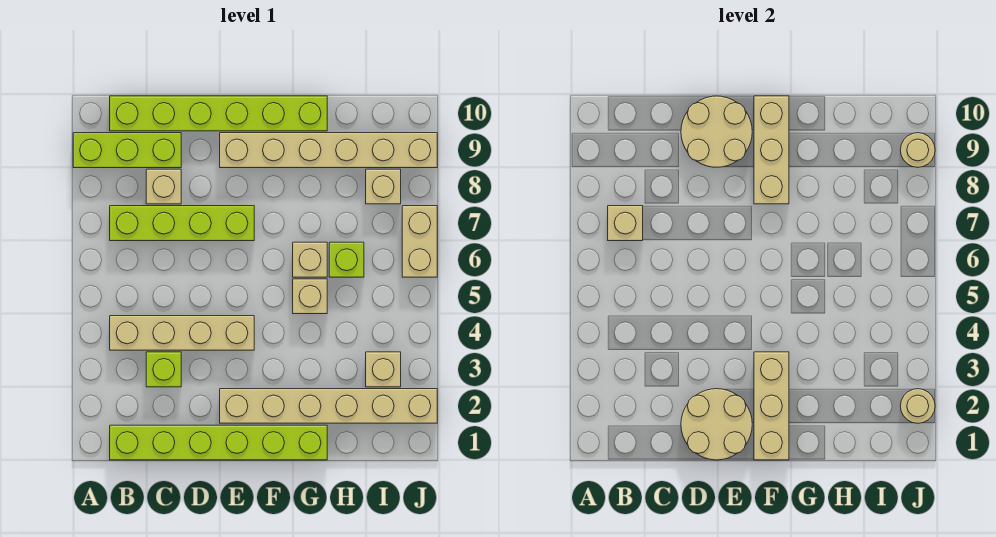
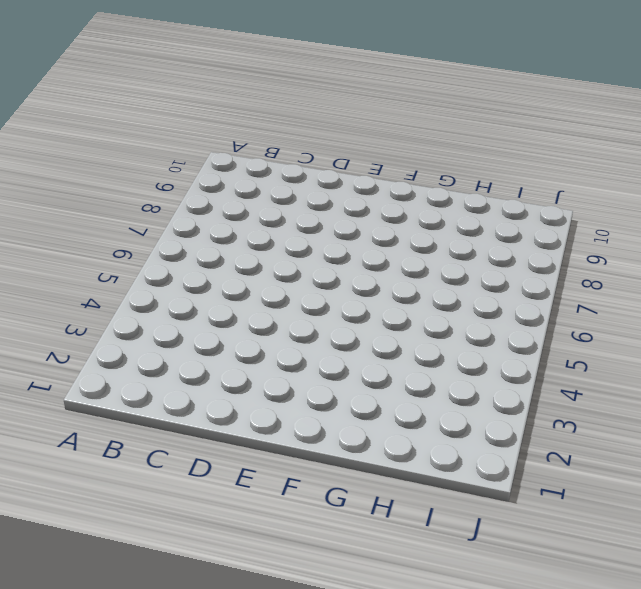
none -> lime 1x3 brick [73,133,181,168]
none -> lime 1x6 brick [110,425,327,460]
none -> tan 1x4 brick [110,316,254,350]

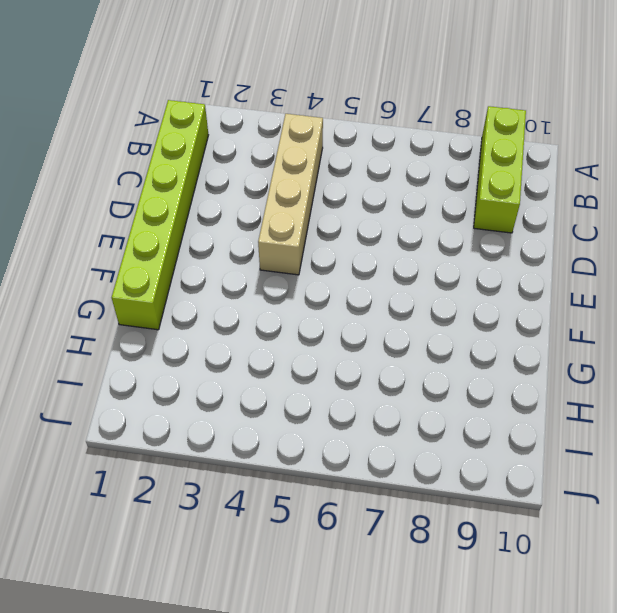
none -> lime 1x4 brick [110,206,254,241]
none -> lime 1x6 brick [110,96,327,131]
none -> lime 1x1 brick [146,352,181,387]

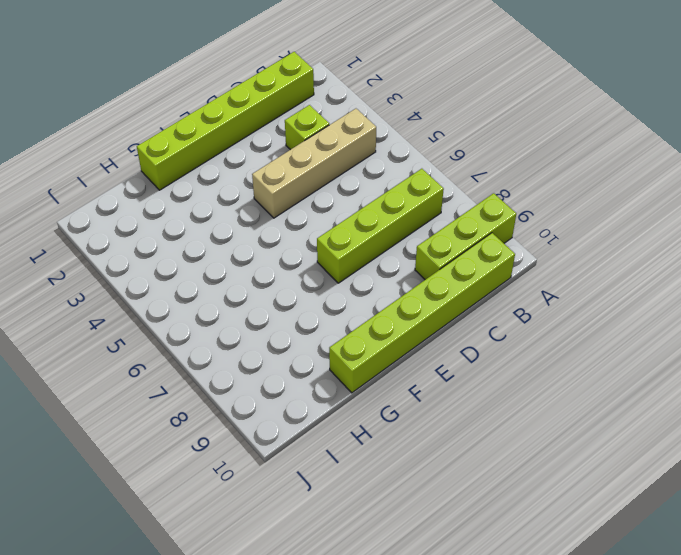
none -> tan 1x1 brick [146,169,181,204]
none -> tan 1x6 brick [220,389,437,423]
none -> tan 1x6 brick [220,133,437,168]

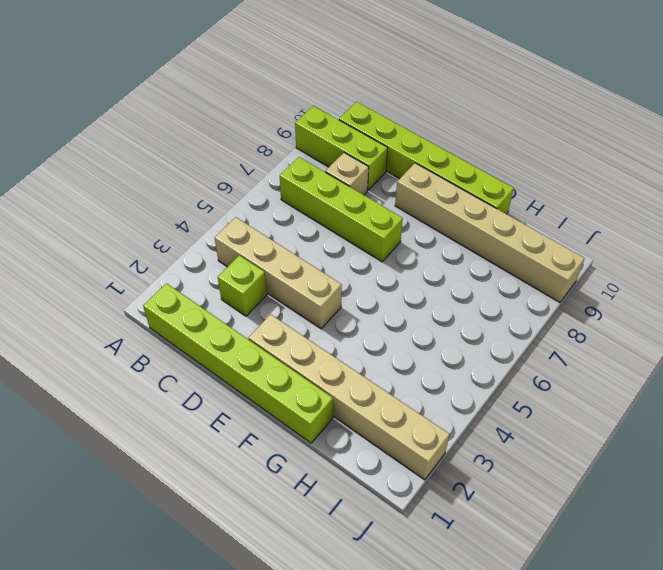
none -> tan 1x1 brick [293,279,327,314]
none -> tan 1x1 brick [293,242,327,277]
none -> lime 1x1 brick [329,242,364,277]

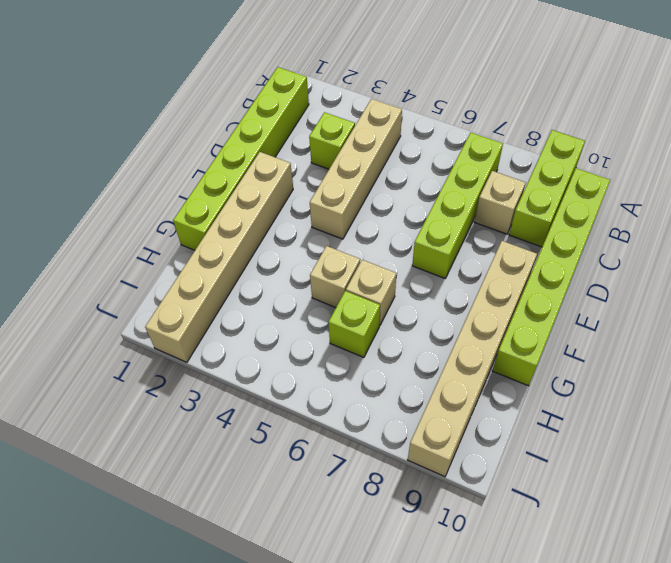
none -> tan 1x1 brick [366,352,401,387]
none -> tan 1x1 brick [366,169,401,204]
none -> tan 1x2 brick [402,206,437,277]

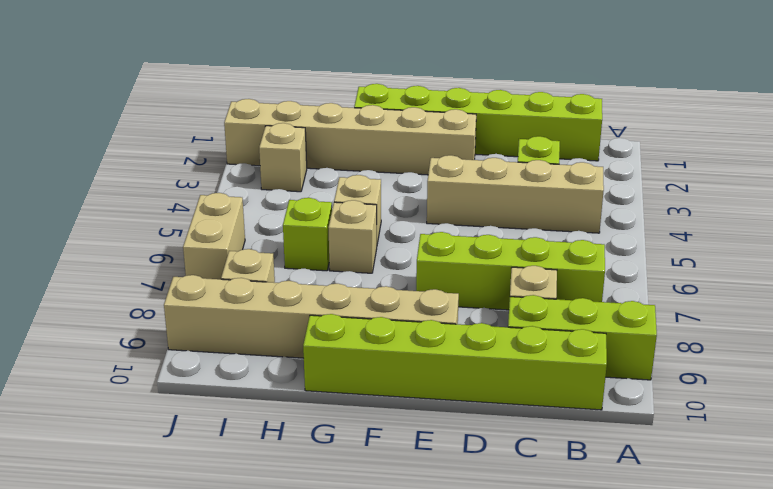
none -> tan 1x1 brick [608,206,643,241]
none -> tan 2x2 round brick [681,389,752,460]
none -> tan 2x2 round brick [681,96,752,167]

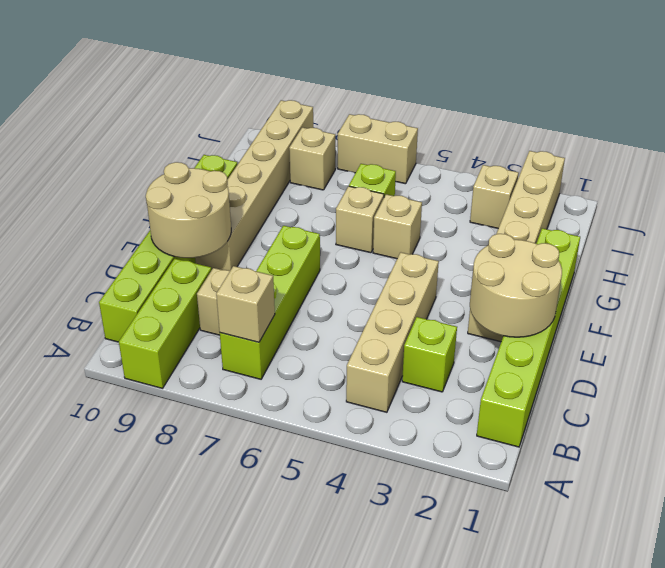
none -> tan 1x3 brick [754,352,789,460]
none -> tan 1x3 brick [754,96,789,204]
none -> tan 1x1 round brick [900,389,935,423]

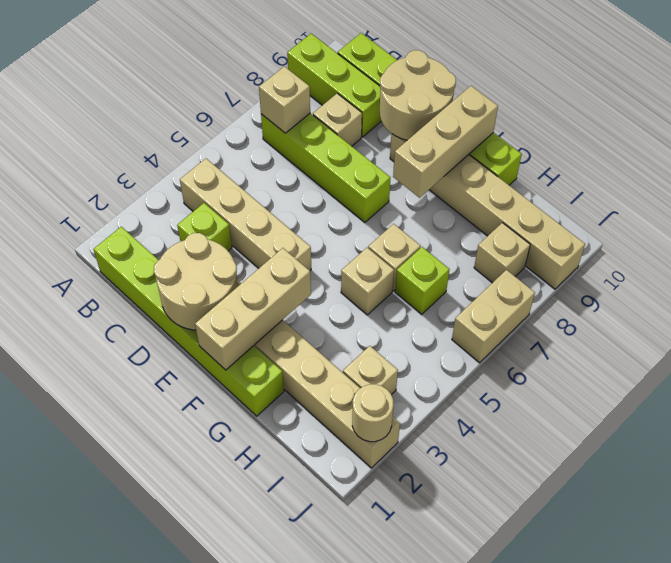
none -> tan 1x1 round brick [900,133,935,167]

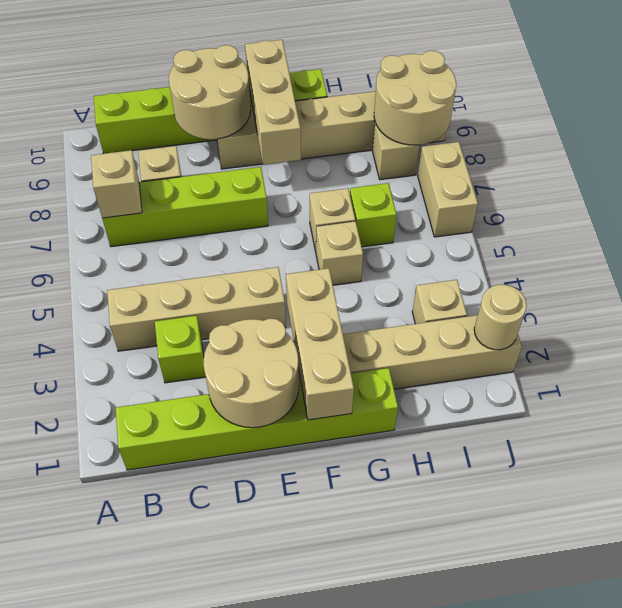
tan 2x2 round brick [374,51,456,145] -> tan 1x1 round brick [900,133,935,167]
none -> lime 1x3 brick [73,133,181,168]

